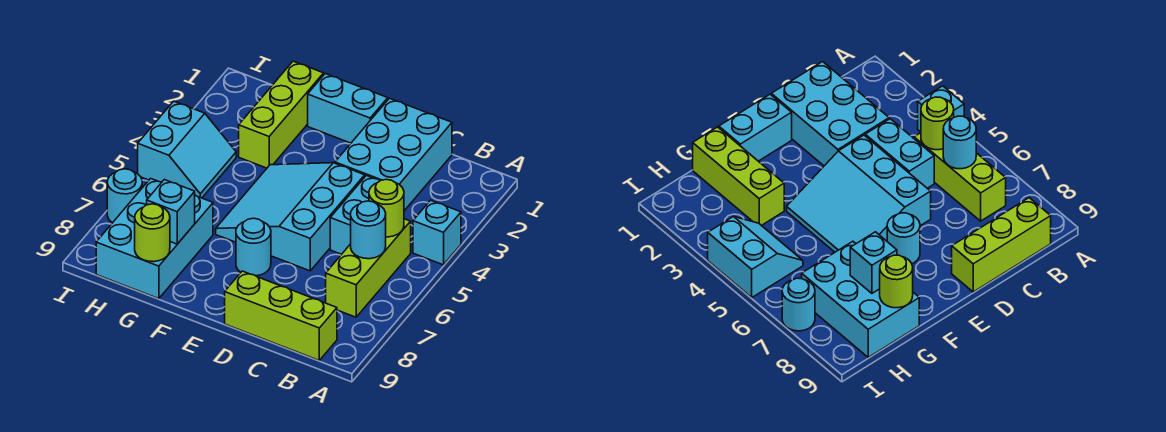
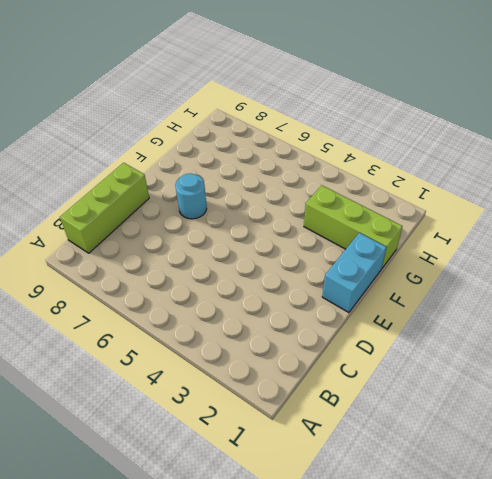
none -> cyan 1x1 brick [413,200,461,265]
none -> lime 1x3 brick [326,219,411,317]
none -> cyan 2x3 brick [335,98,452,211]

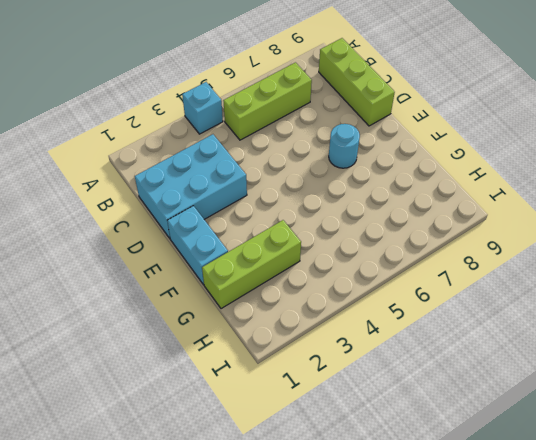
none -> cyan 1x2 brick [330,176,380,254]
none -> cyan 3x3 slope [216,163,365,271]
none -> cyan 2x3 brick [96,178,213,299]

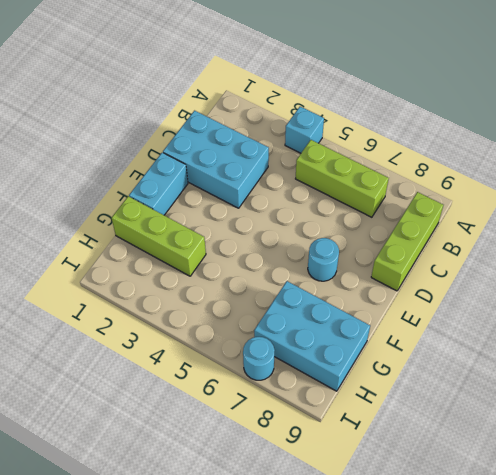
none -> cyan 1x2 brick [330,176,380,254]
none -> cyan 3x3 slope [216,163,365,271]
none -> cyan 2x2 slope [138,101,236,198]

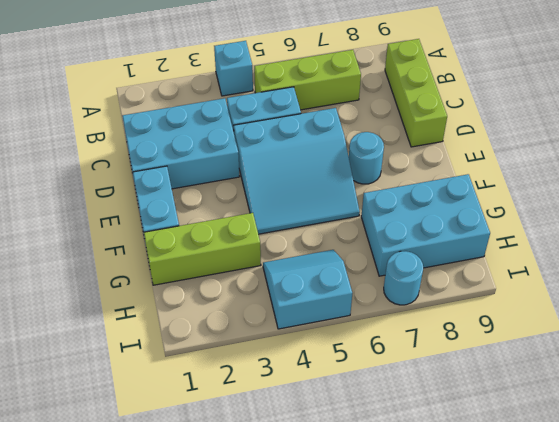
none -> lime 1x1 round brick [369,179,404,237]
none -> cyan 1x1 round brick [351,201,386,259]
none -> cyan 1x1 brick [147,180,195,244]

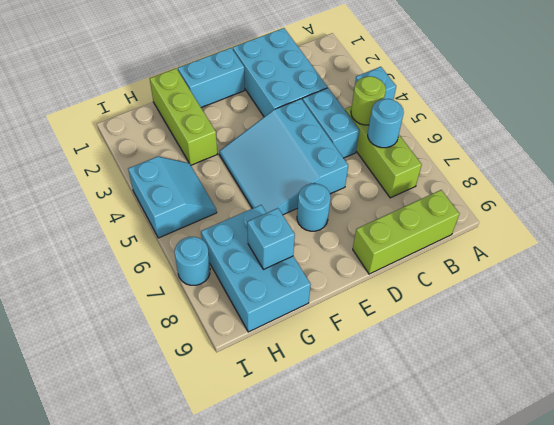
none -> lime 1x1 round brick [135,204,170,262]

